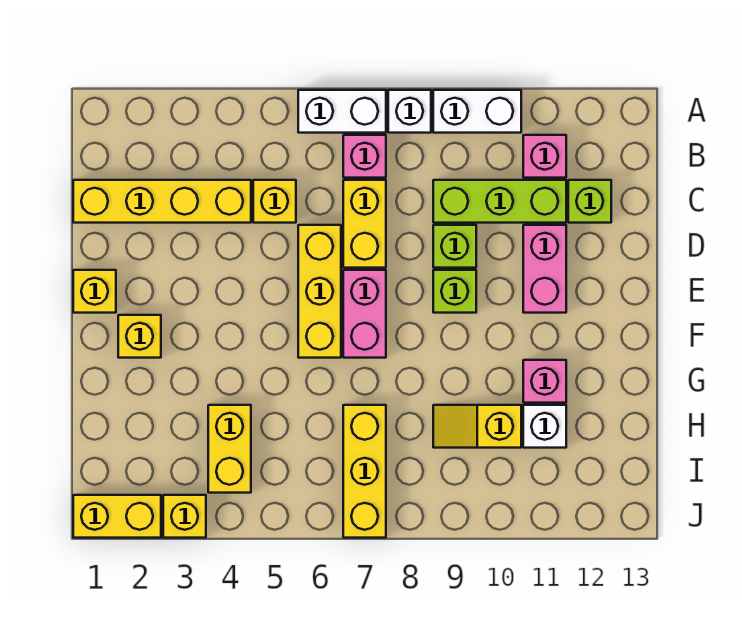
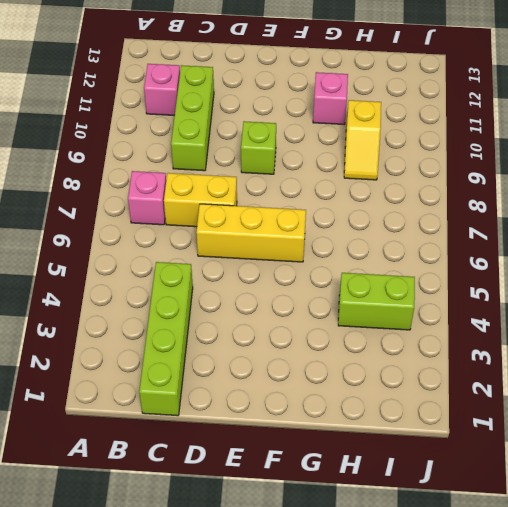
lime 1x4 brick [139,262,193,416] -> yellow 1x4 brick [73,180,251,223]
lime 1x2 brick [338,273,415,330] -> yellow 1x2 brick [208,405,251,493]
none -> white 1x2 brick [298,90,386,133]
none -> white 1x1 brick [388,90,431,133]
none -> white 1x2 brick [433,90,521,133]

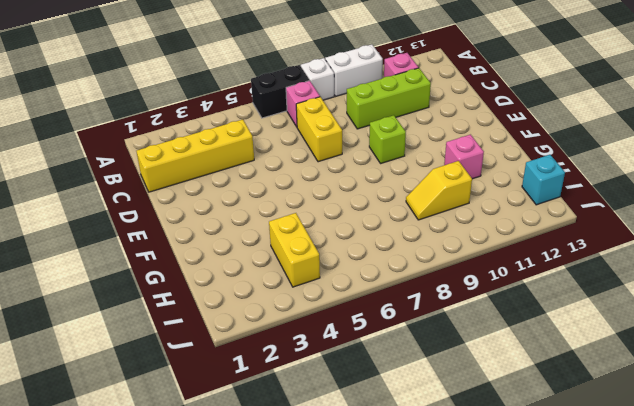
black 1x2 brick [251,65,309,118] -> white 1x2 brick [298,90,386,133]
cyan 1x1 brick [522,155,565,205] -> none
none -> yellow 1x1 brick [253,180,296,223]
none -> lime 1x1 brick [568,180,611,223]
none -> yellow 1x3 brick [298,225,341,358]

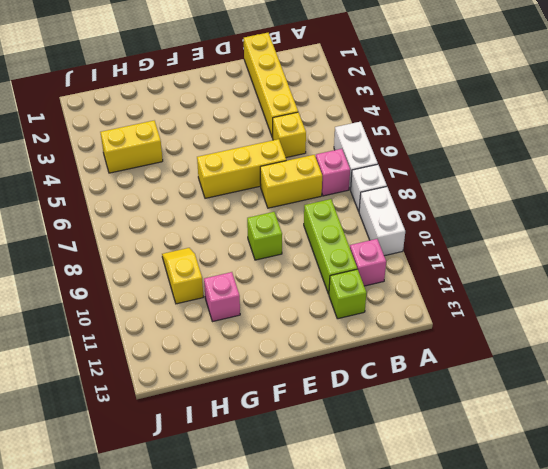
none -> lime 1x1 brick [433,225,476,268]
none -> pink 1x2 brick [523,225,566,313]
none -> yellow 1x1 brick [73,270,116,313]

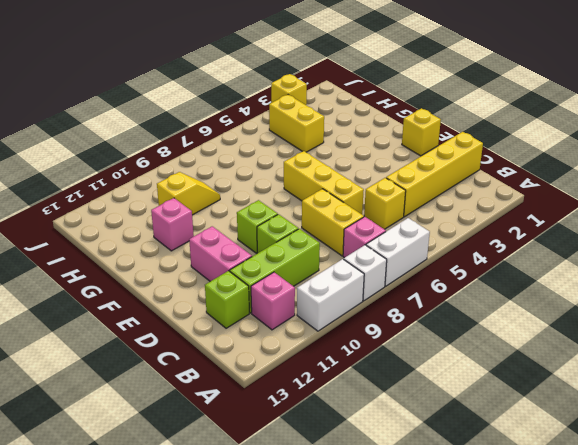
none -> pink 1x2 brick [343,270,386,358]
none -> yellow 1x1 brick [118,315,161,358]
none -> yellow 1x3 brick [343,405,386,538]

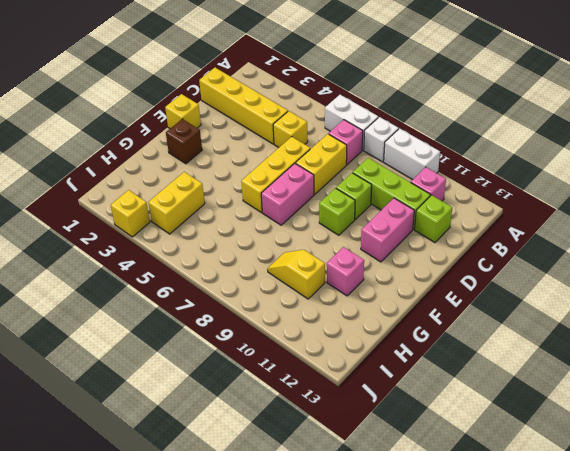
brown 1x1 brick [166,119,202,164] -> yellow 1x1 brick [118,315,161,358]
none -> yellow 1x3 brick [343,405,386,538]
none -> white 1x1 brick [523,405,566,448]
none -> yellow 1x2 brick [73,495,161,538]

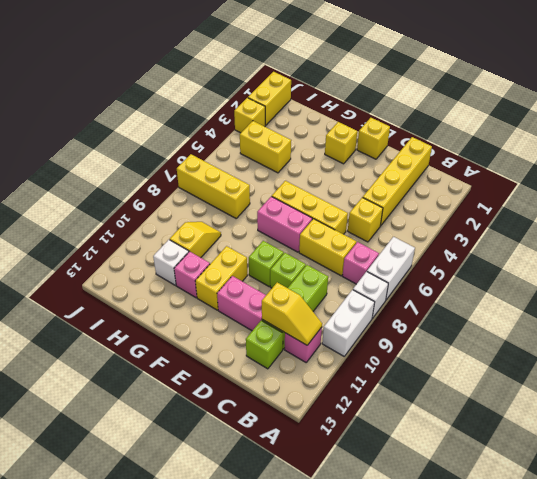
yellow 1x2 slope [262,282,322,345] -> none
yellow 1x2 brick [195,246,247,310] -> none

